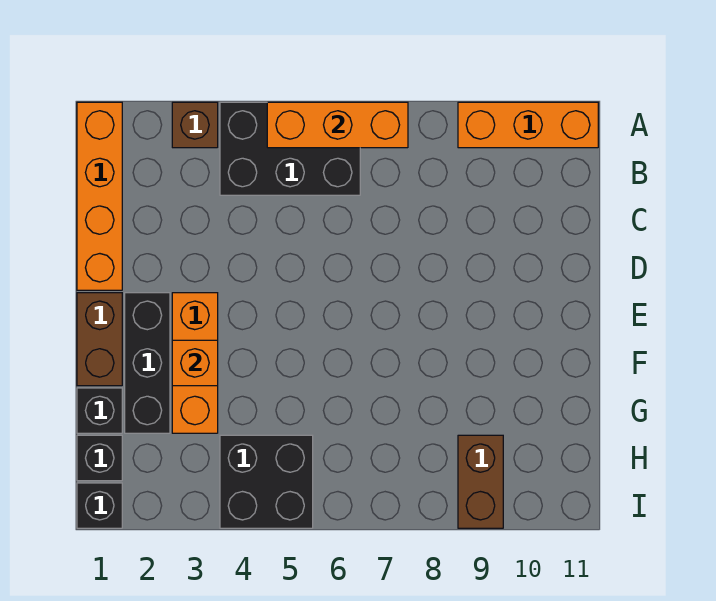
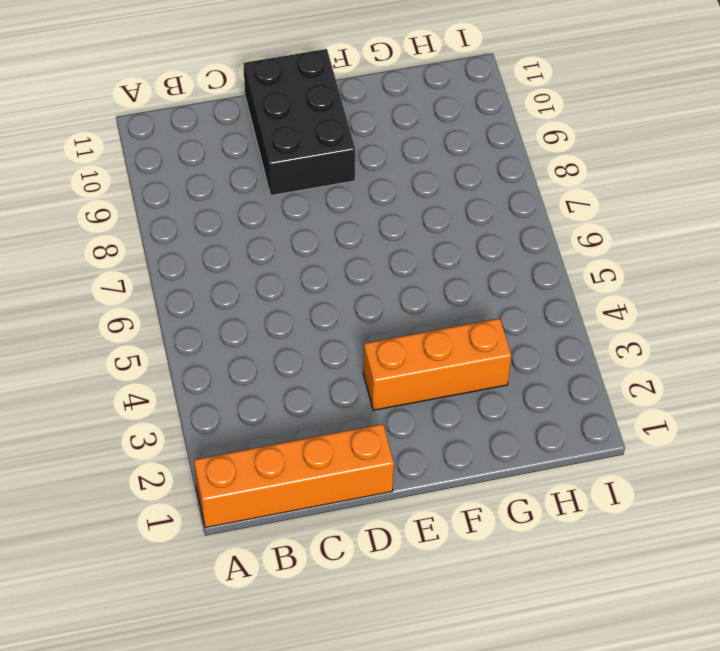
black 2x3 brick [244,49,355,195] -> black 2x3 brick moved to [220,102,360,195]
none -> brown 1x1 brick [172,102,218,148]
none -> orange 1x3 brick [458,102,598,148]
none -> brown 1x2 brick [77,293,122,386]

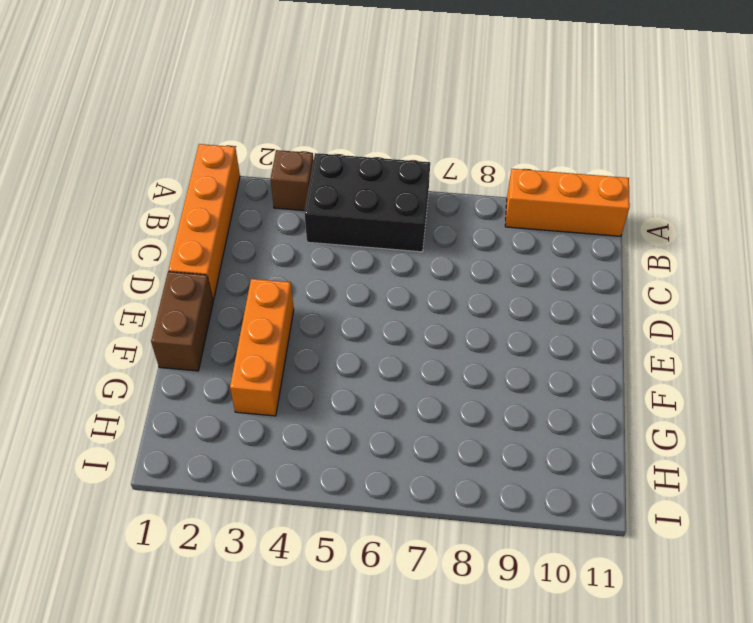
none -> black 1x3 brick [125,293,170,433]
none -> black 1x1 brick [77,388,122,433]
none -> black 1x1 brick [77,435,122,481]

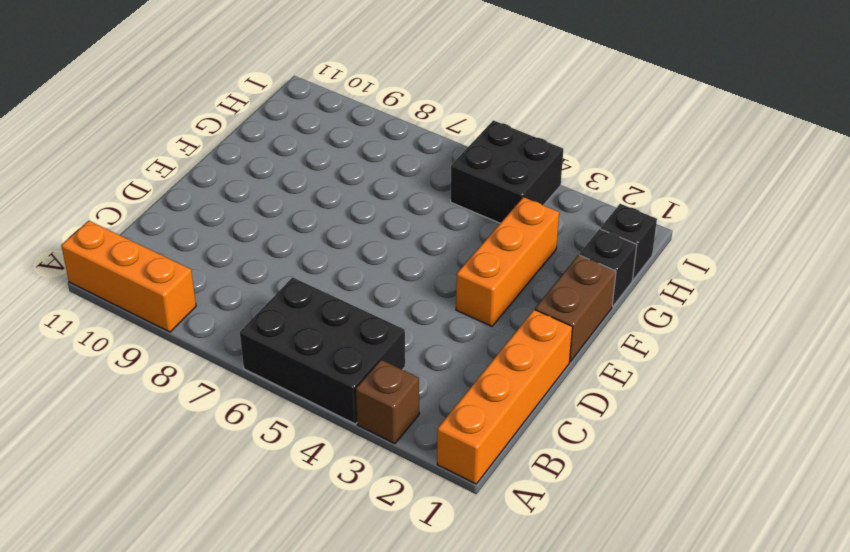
none -> black 1x3 brick [125,293,170,433]
none -> brown 1x2 brick [458,435,503,528]
none -> black 1x1 brick [77,483,122,528]

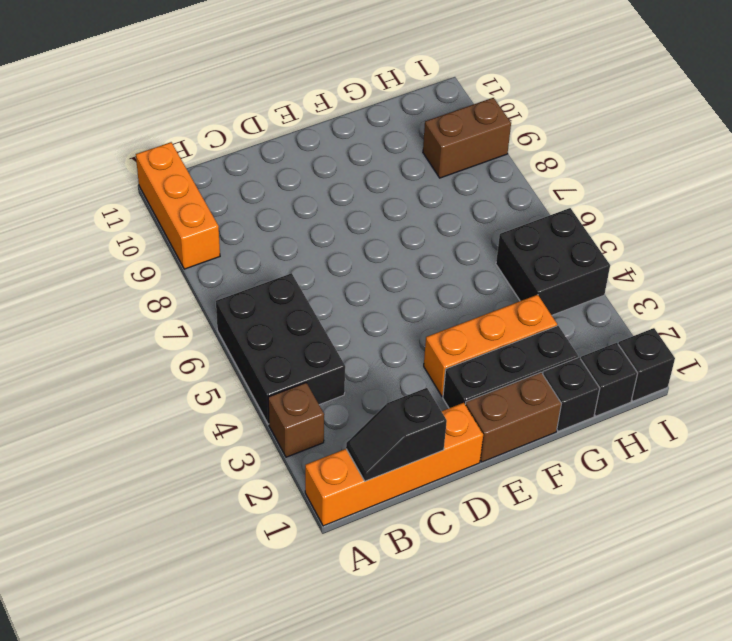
black 1x2 slope [346,388,447,481] -> none
none -> orange 1x3 brick [267,102,408,148]
none -> orange 1x1 brick [172,340,218,386]

